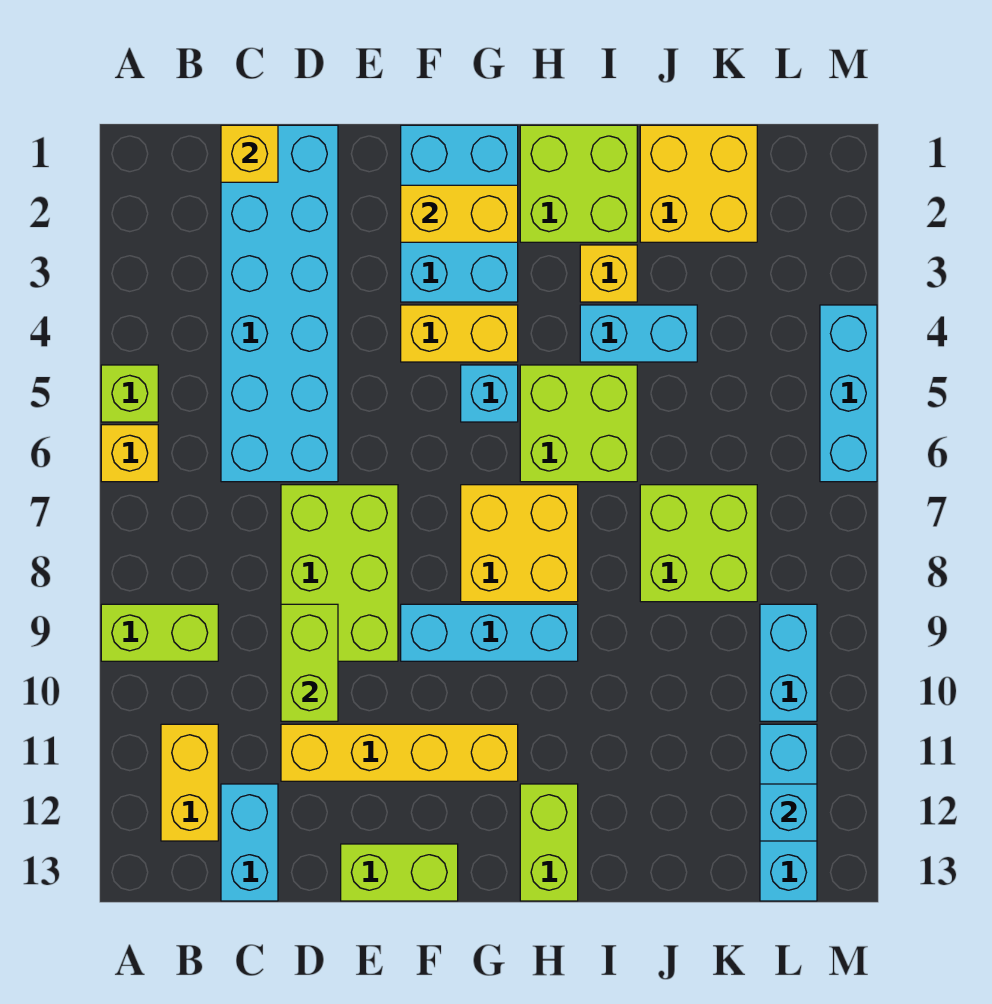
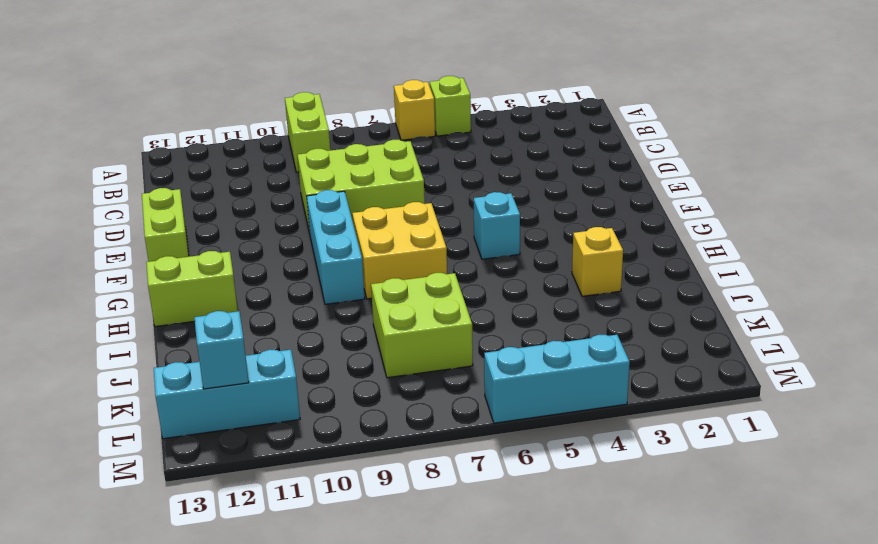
none -> yellow 1x2 brick [161,724,218,841]
none -> cyan 2x6 brick [221,125,338,482]
none -> cyan 1x2 brick [221,784,278,901]

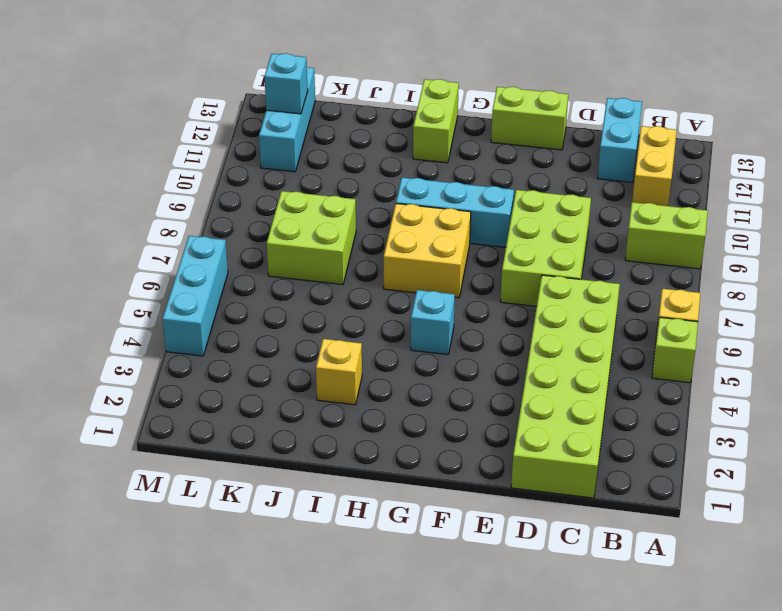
lime 2x6 brick [511,275,620,498] -> cyan 2x6 brick [221,125,338,482]
none -> yellow 1x4 brick [281,724,518,781]
none -> cyan 2x3 brick [401,125,518,302]
none -> yellow 1x2 brick [401,305,518,362]

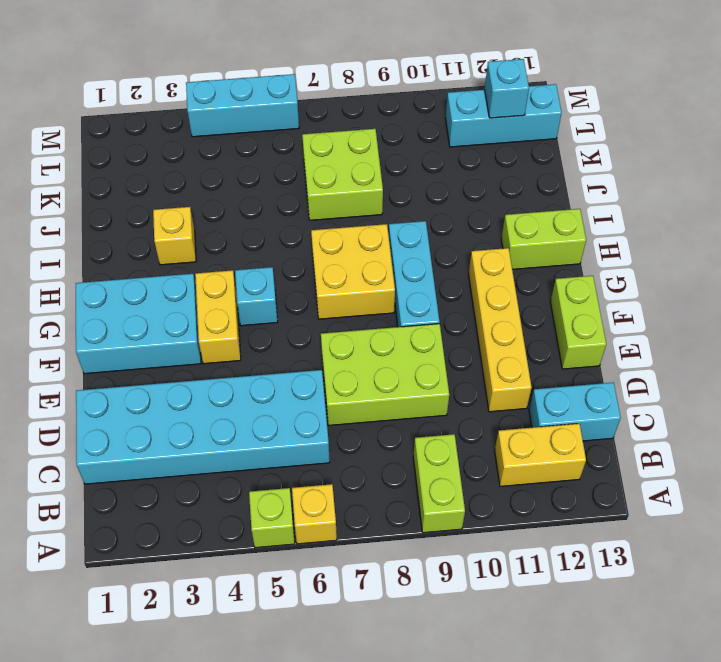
none -> lime 2x2 brick [520,125,637,242]
none -> lime 2x2 brick [520,365,637,482]
none -> cyan 1x2 brick [580,305,697,362]

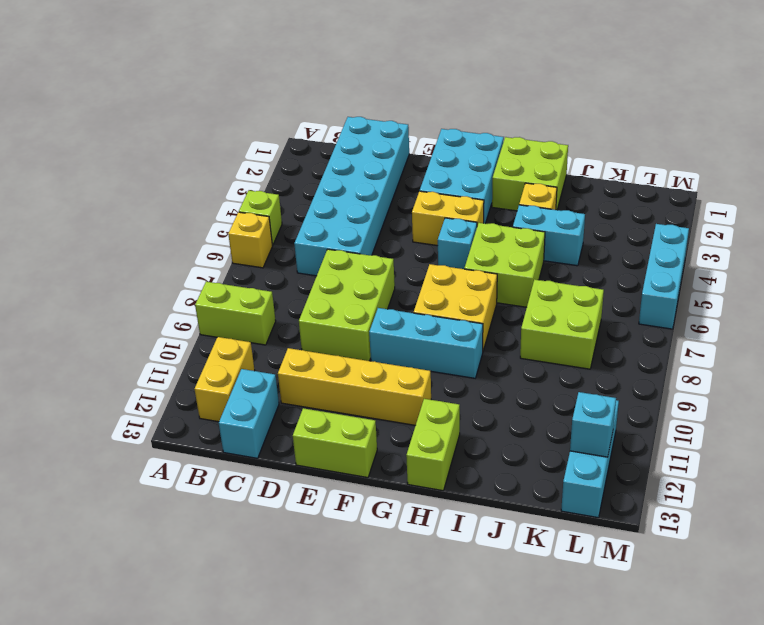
none -> yellow 2x2 brick [640,125,757,242]
none -> cyan 1x2 brick [760,604,817,721]
none -> yellow 1x1 brick [221,125,278,182]

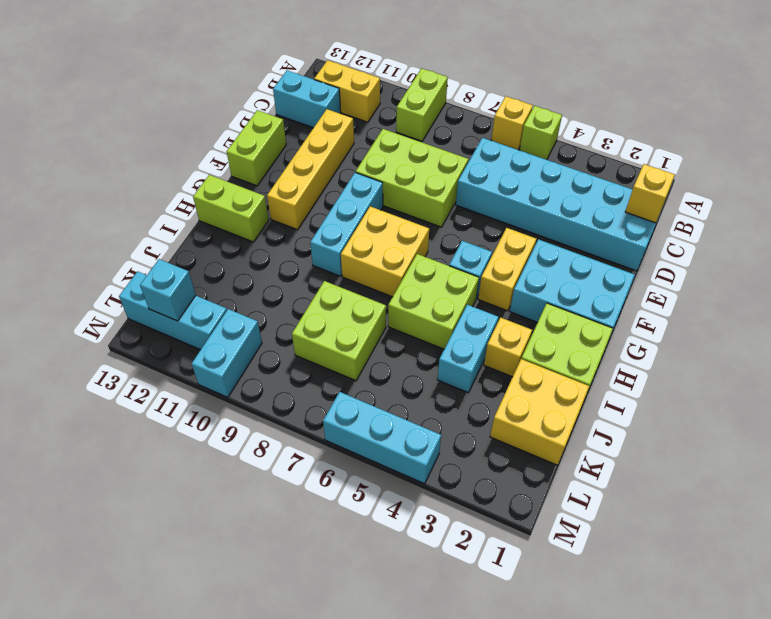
cyan 1x2 brick [192,309,262,397] -> cyan 1x2 brick turned to [760,604,817,721]
none -> lime 1x2 brick [281,604,338,721]
none -> yellow 1x2 brick [401,185,518,242]

